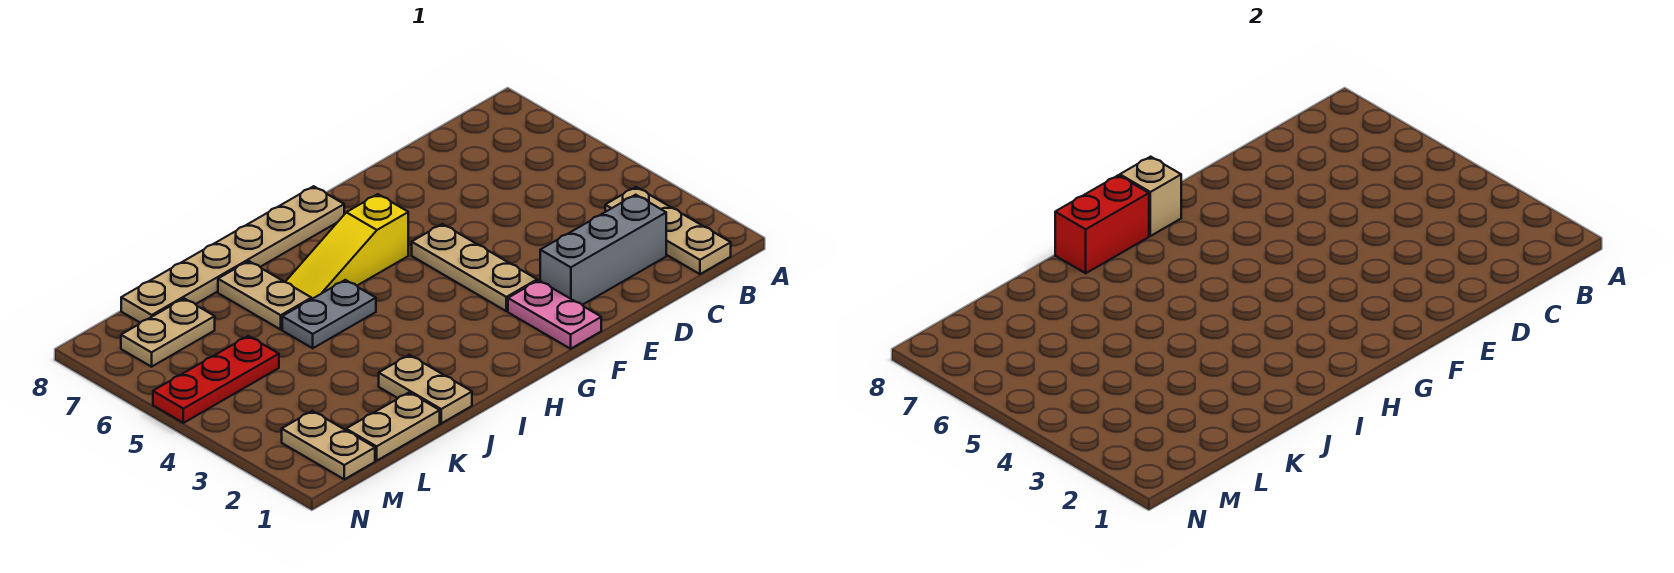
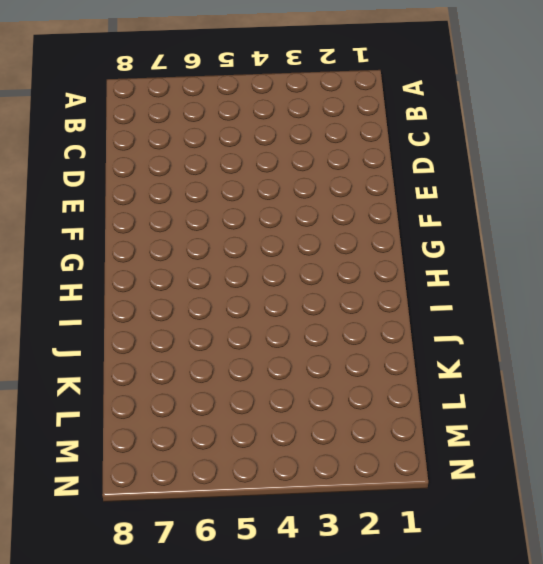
none -> tan 1x3 plate [605,187,731,274]
none -> grey 1x3 brick [540,195,666,305]
none -> pink 1x2 plate [508,280,601,349]

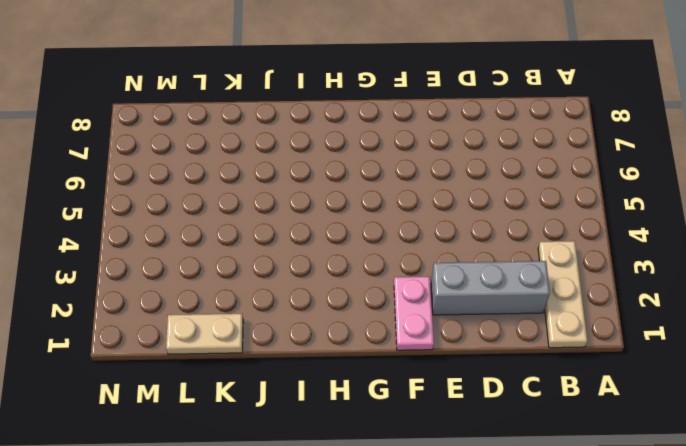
none -> tan 1x3 plate [412,224,537,311]
none -> yellow 1x3 slope [286,194,408,299]
none -> tan 1x6 plate [121,186,344,323]

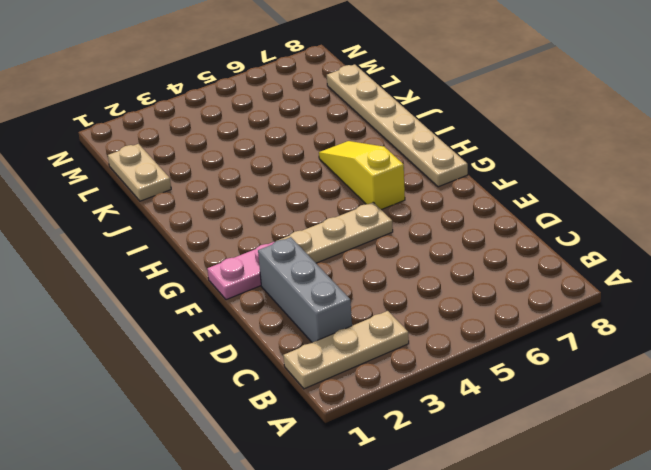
none -> grey 1x2 plate [282,280,376,348]
none -> tan 1x2 plate [379,355,472,423]
none -> tan 1x2 plate [218,261,311,329]

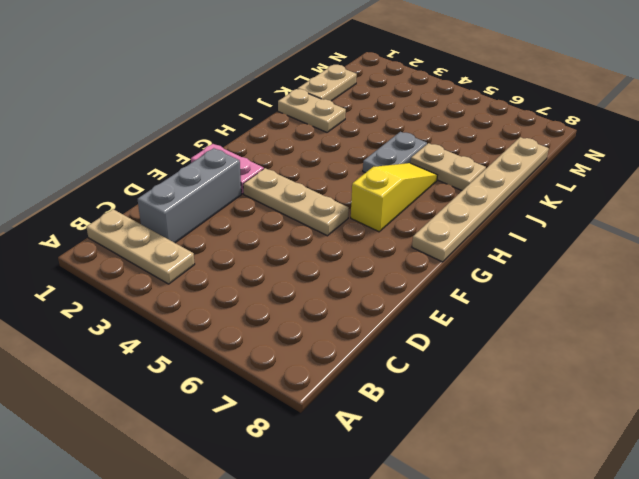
none -> red 1x3 plate [153,336,279,423]
none -> tan 1x2 plate [121,298,215,367]
none -> tan 1x2 plate [282,411,375,479]

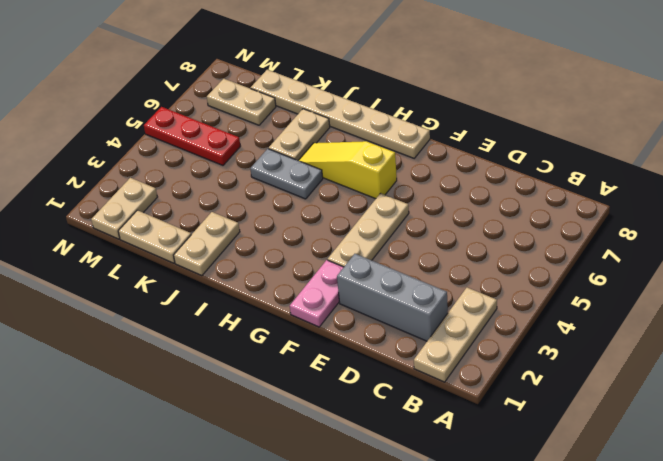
none -> tan 1x1 brick [1120,157,1181,236]
none -> red 1x2 brick [1055,175,1149,273]

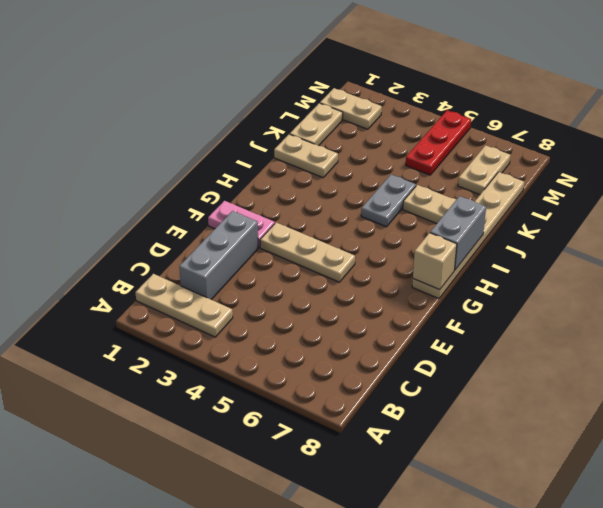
grey 1x2 brick [430,196,486,270] -> red 1x2 brick [1055,175,1149,273]
none -> yellow 1x3 slope [286,194,408,299]

